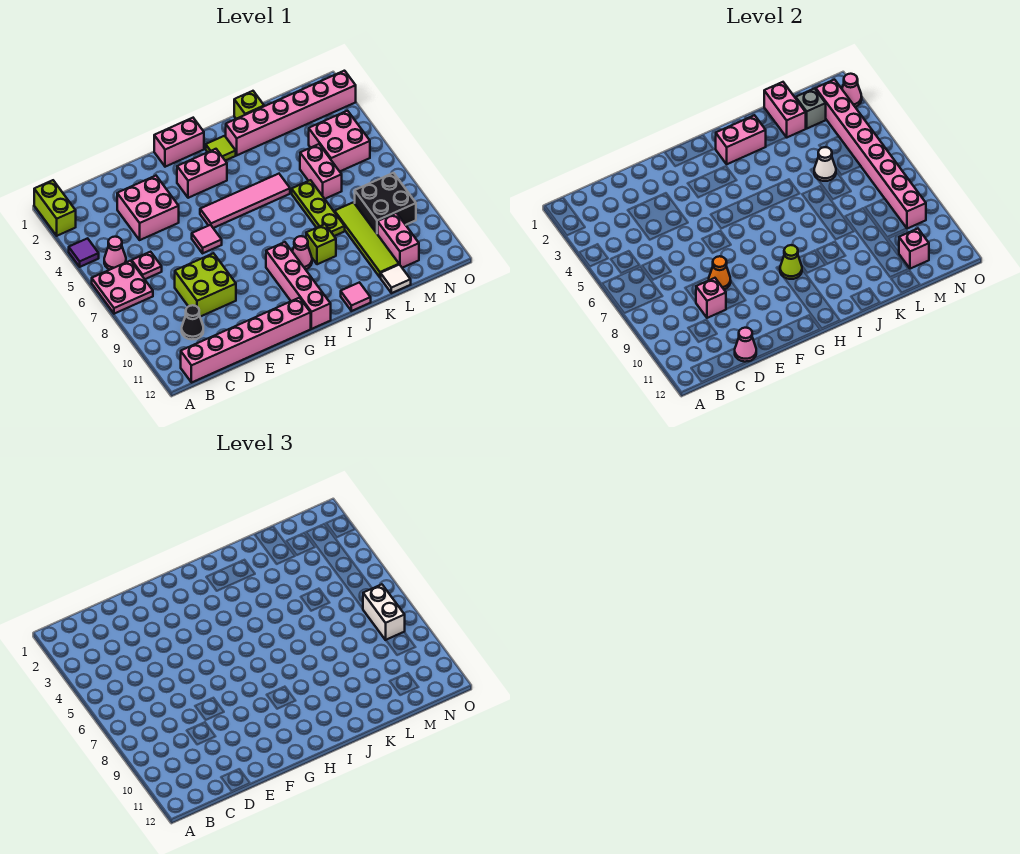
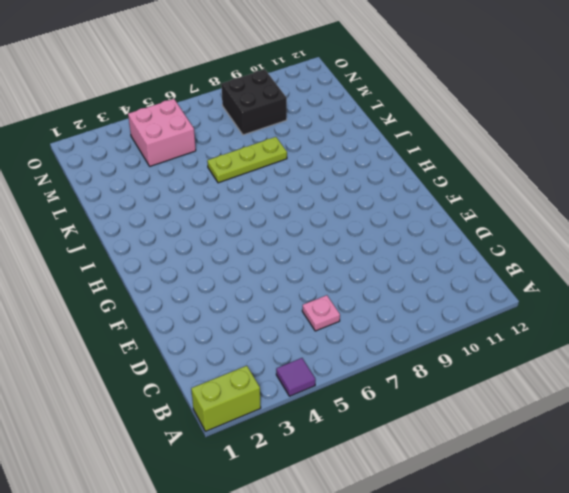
none -> pink 2x2 plate [92,261,153,314]
none -> pink 1x1 cone [104,237,126,269]
none -> pink 1x6 brick [181,298,311,383]
none -> black 1x1 cone [182,305,203,339]

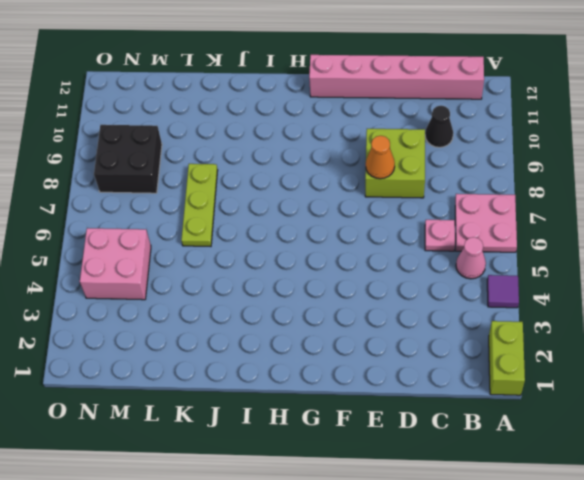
none -> pink 2x2 brick [117,176,179,240]
none -> pink 1x1 tile [192,225,222,253]
none -> pink 1x2 brick [154,118,204,167]
none -> pink 1x2 brick [177,149,227,198]

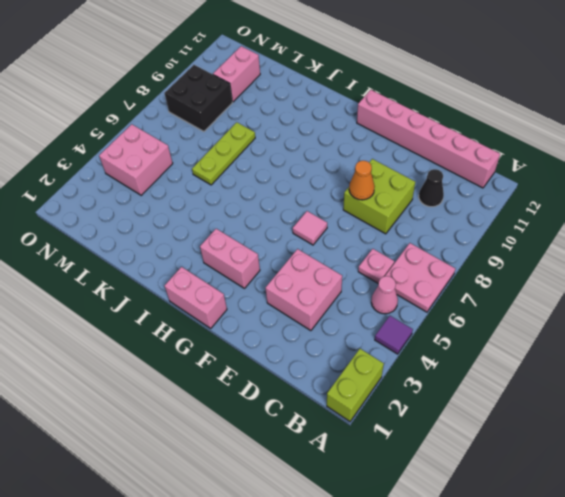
none -> pink 1x4 tile [200,174,290,228]
none -> pink 1x4 brick [266,242,331,329]
none -> lime 1x1 tile [206,136,236,161]
none -> pink 1x1 cone [292,236,312,269]

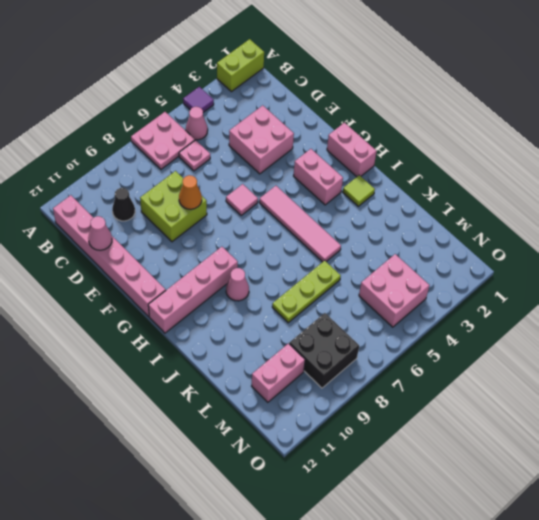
none -> pink 1x6 brick [226,71,356,155]
none -> lime 1x1 brick [306,224,336,264]
none -> pink 1x1 tile [341,282,371,311]
none -> lime 1x1 brick [234,91,264,119]

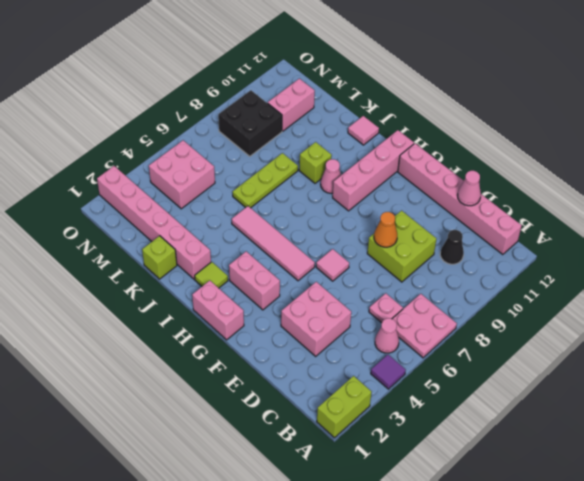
none -> pink 1x2 brick [300,144,342,199]
none -> lime 1x4 tile [335,202,399,278]
none -> white 1x1 tile [381,265,411,293]
none -> pink 1x1 brick [696,278,726,318]

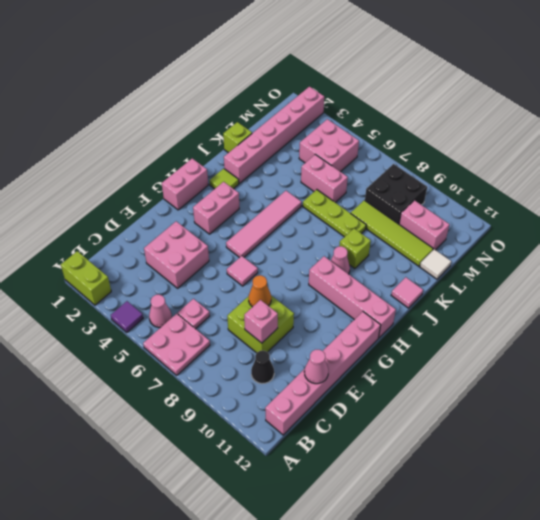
none -> lime 1x1 cone [780,245,802,279]
none -> pink 1x2 brick [716,115,766,164]
none -> pink 1x2 brick [764,82,806,137]
none -> white 1x1 cone [814,147,836,181]

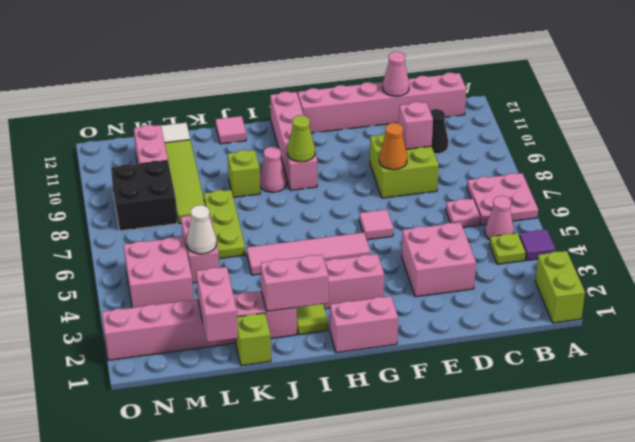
lime 1x1 plate [490,233,526,264] -> none
none -> grey 1x1 brick [796,88,826,128]
none -> pink 1x1 brick [899,229,929,269]
none -> pink 1x8 brick [816,80,926,229]
none -> pink 1x1 cone [842,74,862,107]

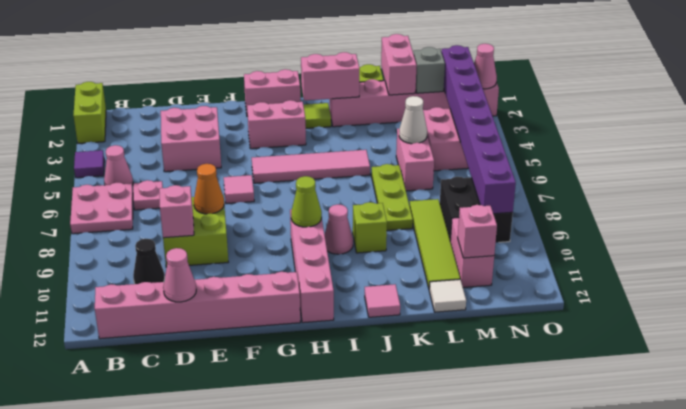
purple 1x8 brick [441,45,516,214] -> pink 1x8 brick [816,80,926,229]
none -> white 1x2 brick [363,584,405,640]

